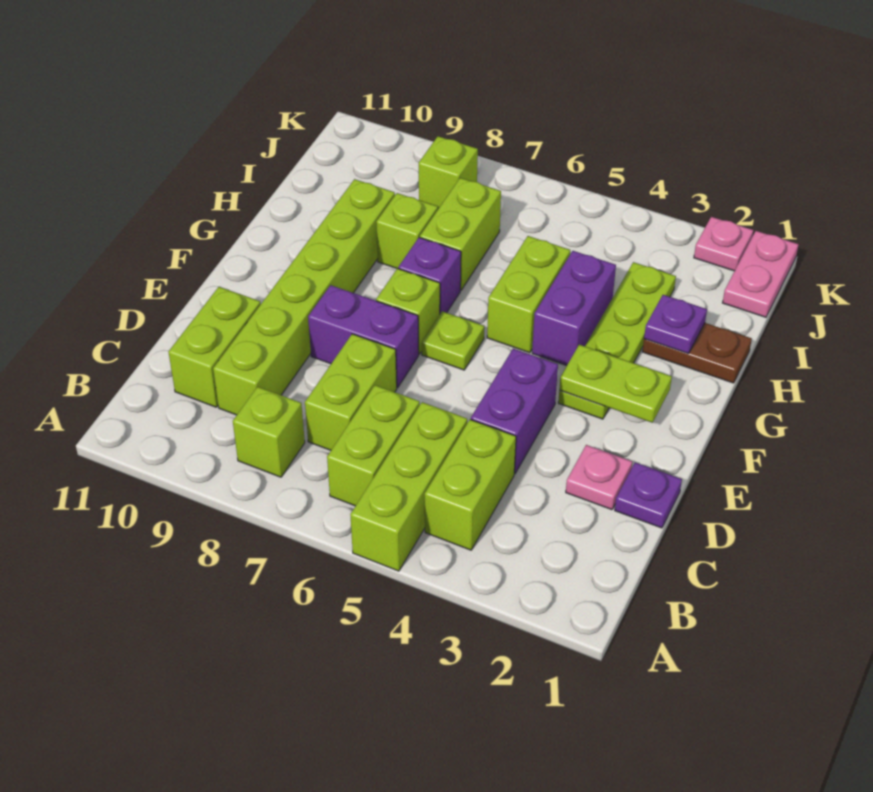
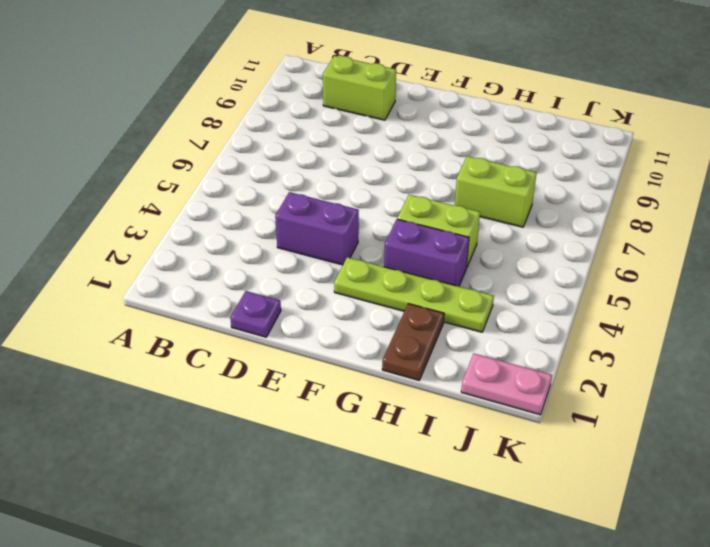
none -> lime 1x3 brick [350,402,467,571]
none -> lime 1x2 brick [425,419,516,550]
none -> lime 1x2 brick [327,385,420,506]

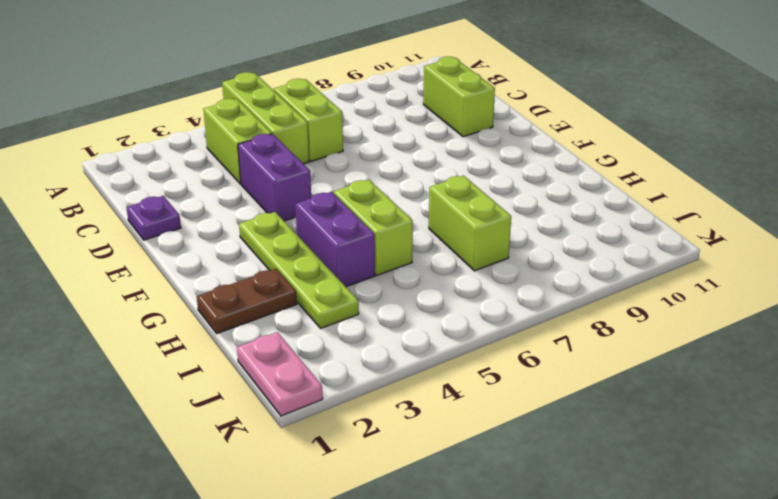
none -> lime 1x1 brick [233,387,305,477]
none -> lime 1x2 brick [305,334,397,450]
none -> lime 1x6 brick [213,179,395,415]

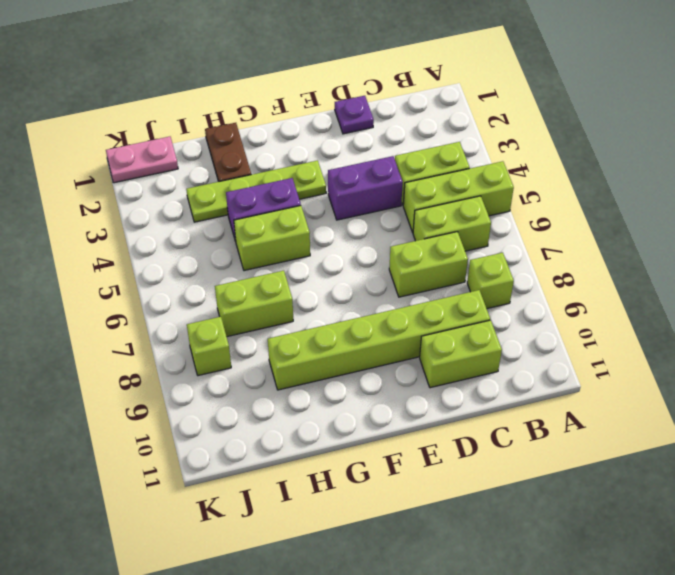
none -> pink 1x1 plate [566,445,632,510]
none -> purple 1x2 brick [308,285,419,388]
none -> lime 1x1 plate [422,311,484,370]

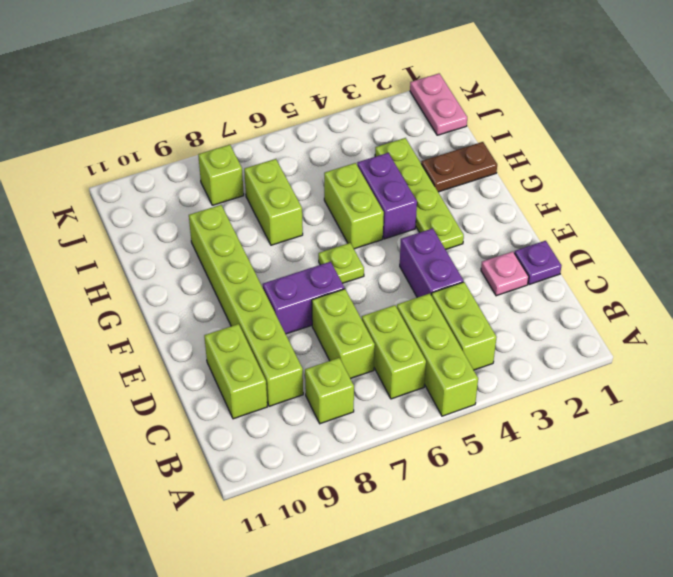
none -> lime 1x1 brick [376,269,440,354]
none -> purple 1x1 brick [398,237,461,313]
none -> lime 1x1 brick [376,193,438,269]

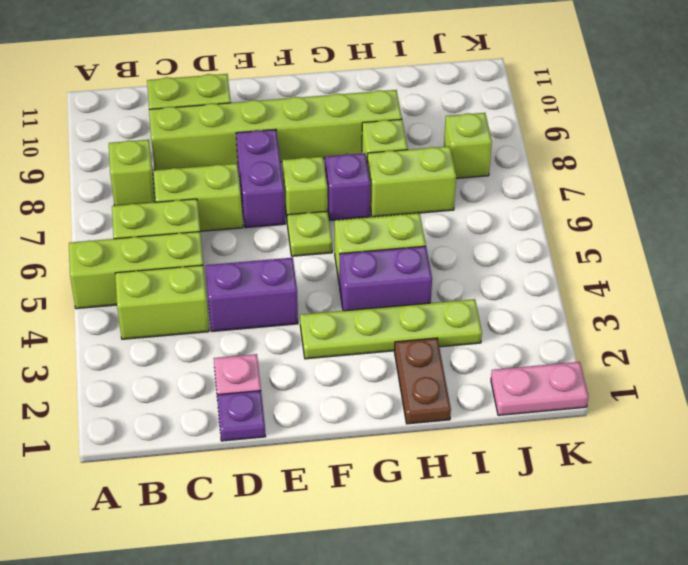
none -> pink 1x1 plate [694,217,753,271]
none -> lime 1x2 plate [559,345,672,423]
none -> purple 1x1 plate [644,295,707,354]

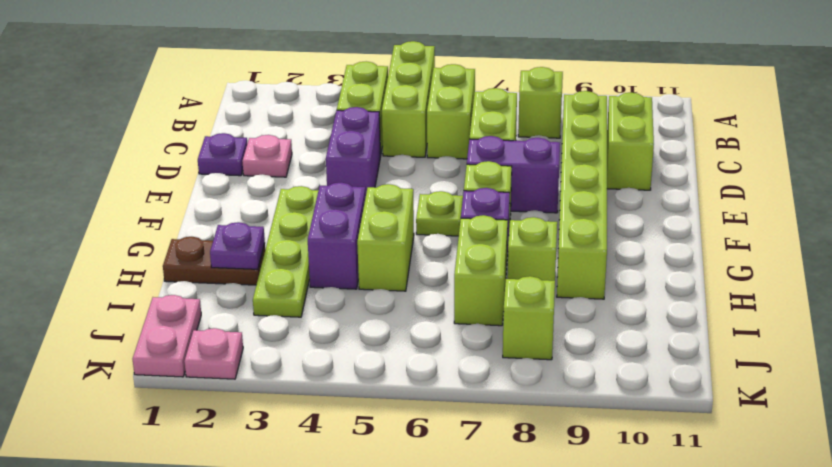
none -> lime 1x2 plate [559,345,672,423]

